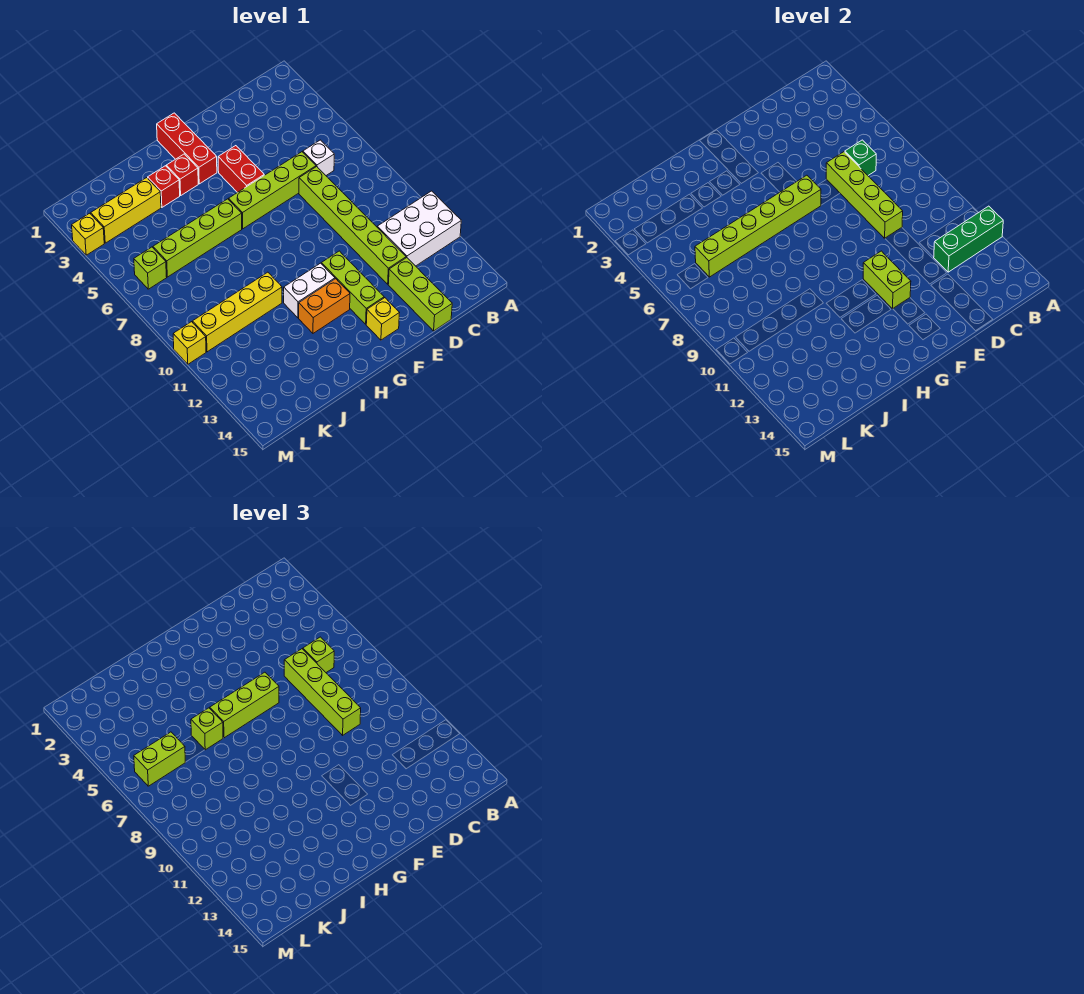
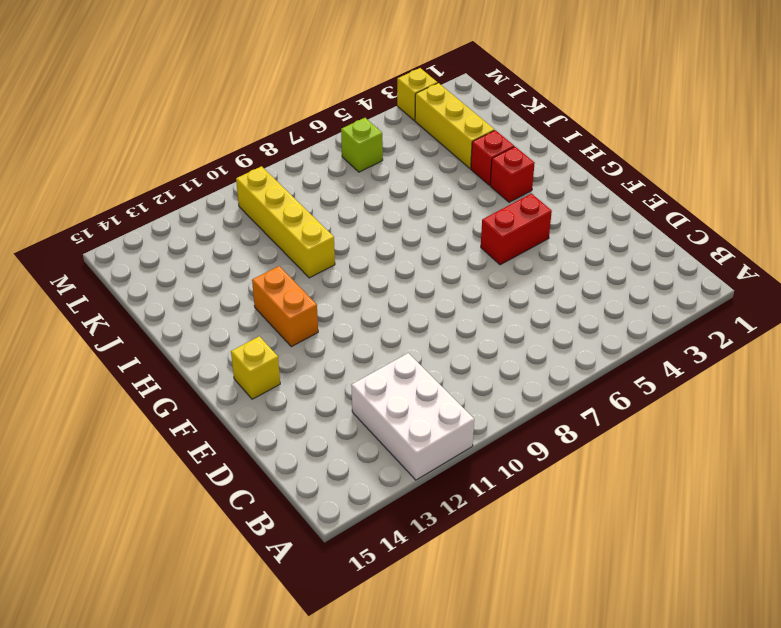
none -> white 1x1 brick [303,140,334,175]
none -> lime 1x4 brick [229,152,316,229]
none -> lime 1x6 brick [299,167,406,284]

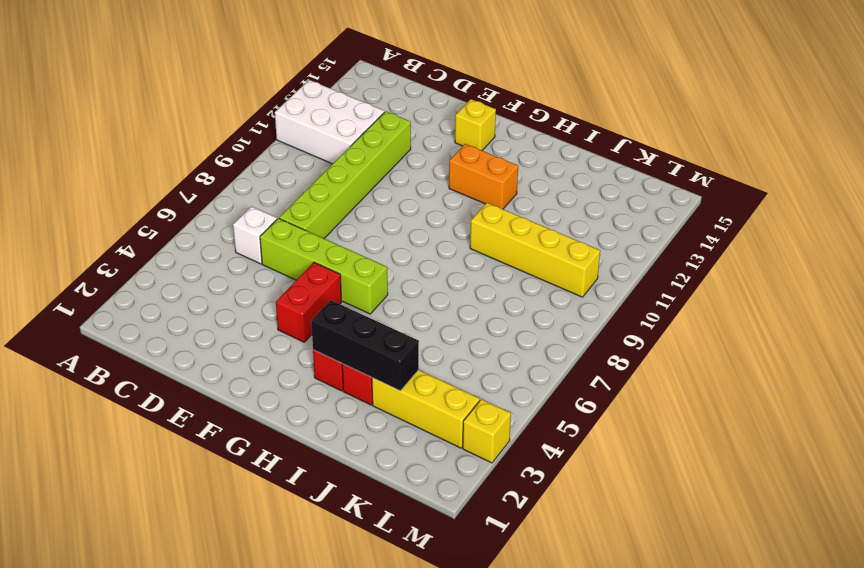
black 1x3 brick [311,300,419,391] -> none
none -> lime 1x3 brick [388,258,452,331]
none -> lime 1x3 brick [321,251,384,324]
none -> red 1x3 brick [157,113,217,184]

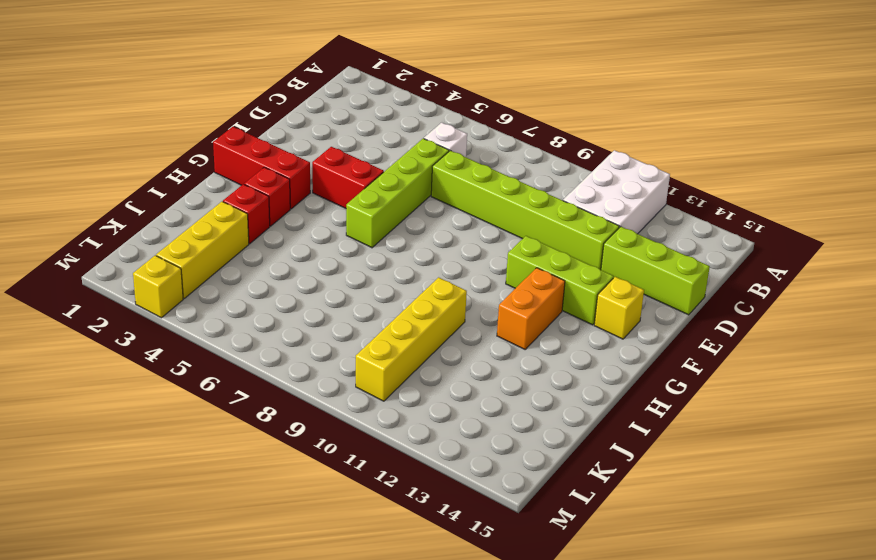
none -> white 1x2 brick [284,263,335,318]
none -> lime 1x4 brick [153,199,242,277]
none -> lime 1x1 brick [134,247,167,289]

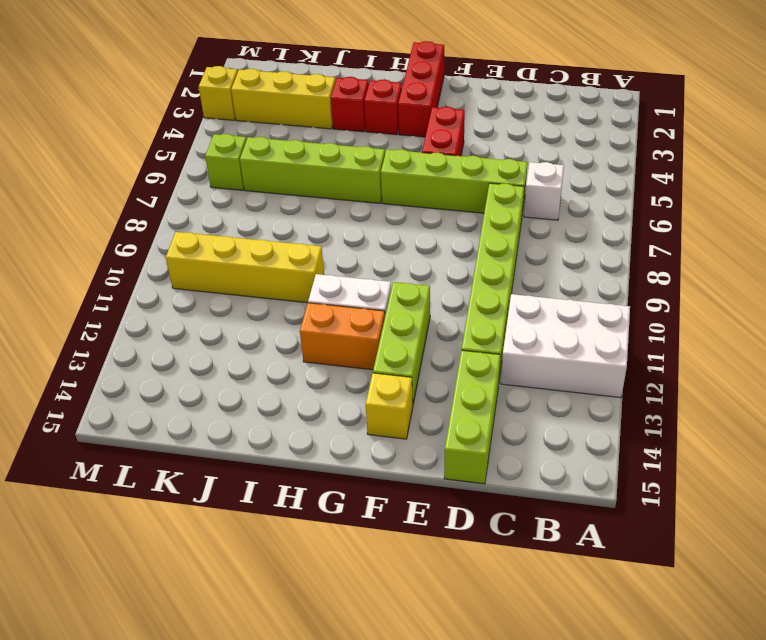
none -> yellow 1x1 brick [173,322,206,364]
none -> green 1x3 brick [934,206,1003,272]
none -> green 1x1 brick [845,140,876,175]

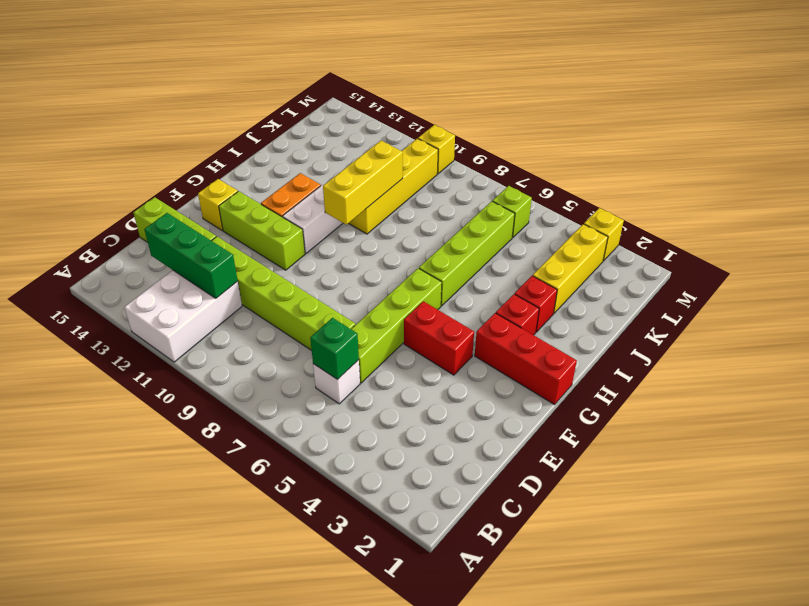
green 1x3 brick [144,213,238,298] -> green 1x3 brick turned to [934,206,1003,272]
yellow 1x3 brick [323,141,403,225] -> none
none -> lime 1x4 brick [826,152,903,238]
none -> lime 1x6 brick [695,175,821,277]
none -> lime 1x2 brick [863,251,911,309]

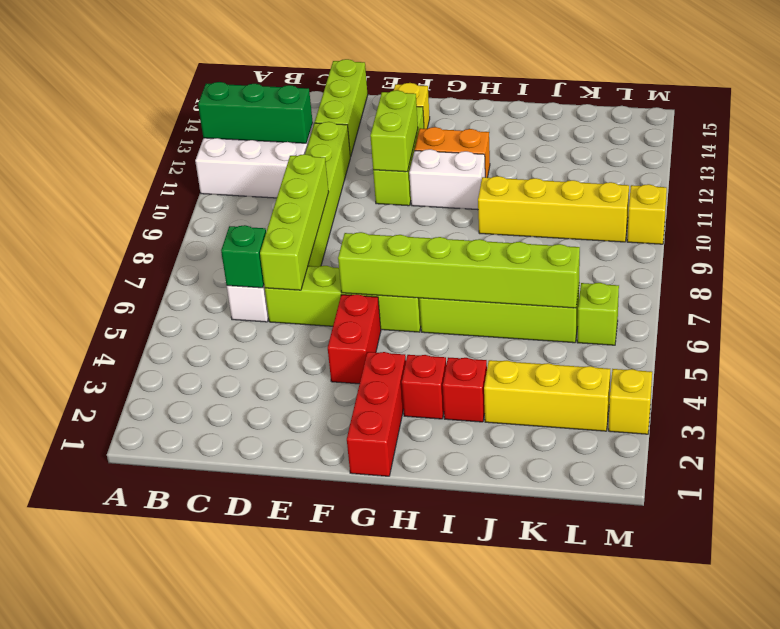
none -> lime 1x1 brick [303,637,334,672]
none -> lime 1x4 brick [284,649,361,735]
none -> lime 1x3 brick [210,672,279,738]

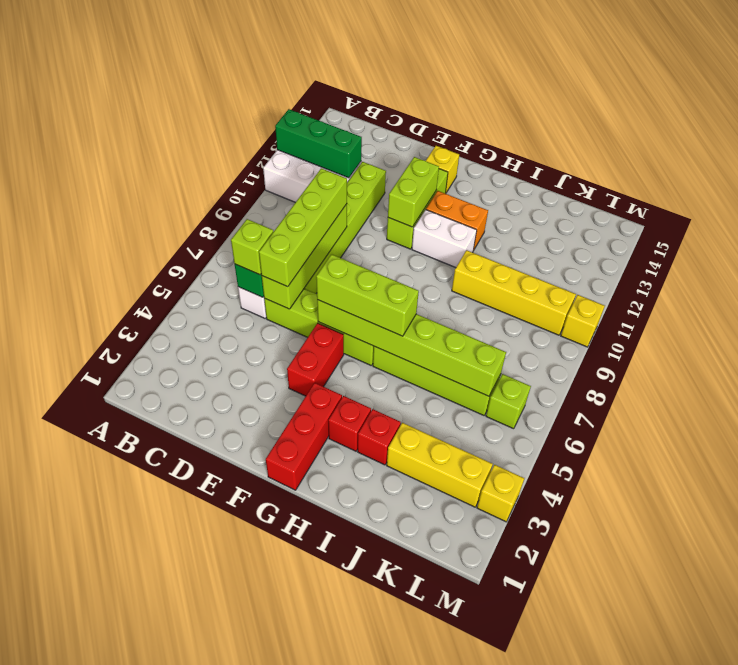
none -> lime 1x3 brick [388,258,452,331]
none -> lime 1x1 brick [191,708,223,750]
none -> lime 1x2 brick [134,732,185,786]

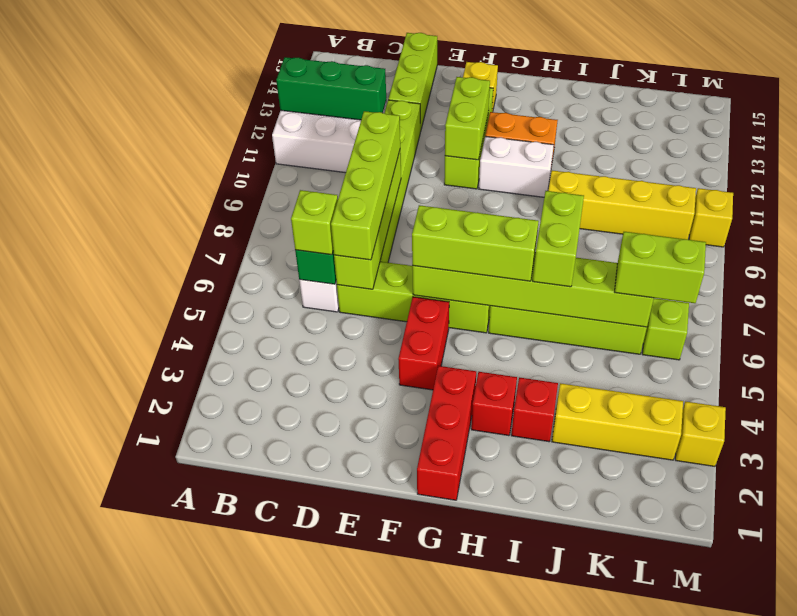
lime 1x2 brick [533,191,584,287] -> lime 1x1 brick [191,708,223,750]

